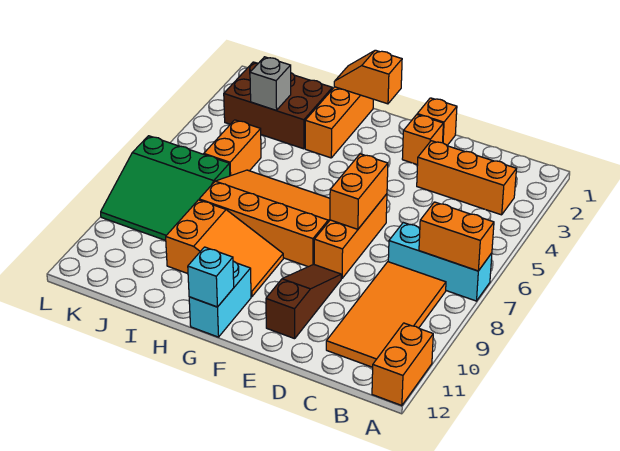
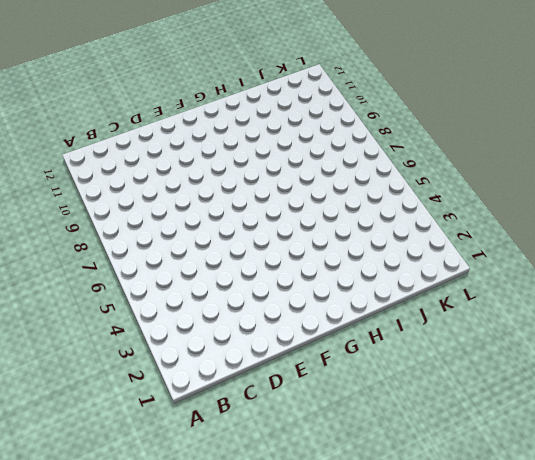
none -> cyan 1x3 brick [388,223,492,301]
none -> orange 1x2 brick [372,323,433,406]
none -> orange 1x3 brick [417,141,516,215]

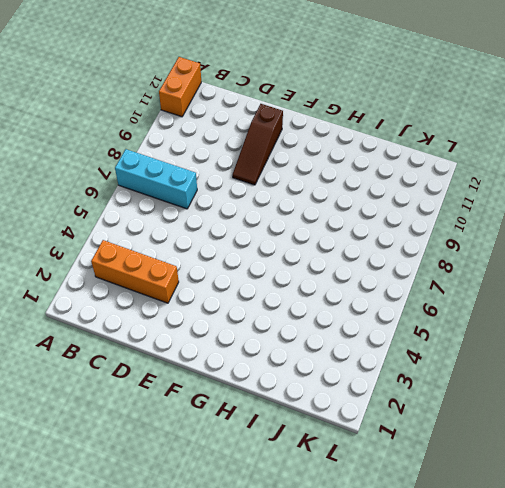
none -> orange 2x4 tile [326,262,446,367]
none -> orange 1x1 brick [417,98,457,145]
none -> orange 1x1 brick [402,115,443,165]

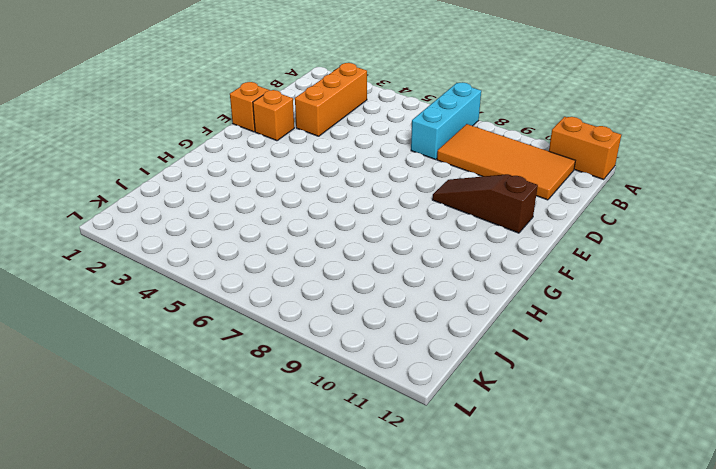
none -> orange 1x3 brick [314,194,387,278]
none -> orange 3x4 slope [199,170,330,267]
none -> orange 2x3 slope [166,200,283,297]

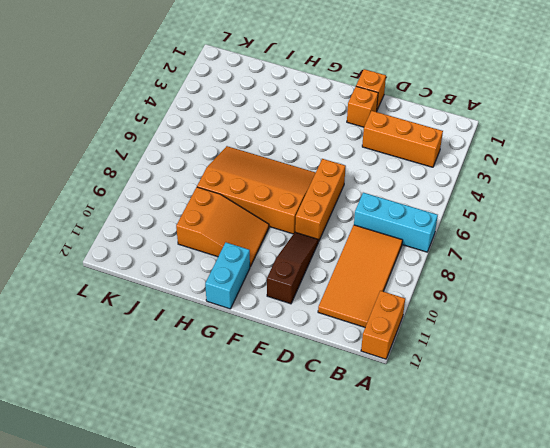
none -> orange 1x3 brick [305,87,373,158]
none -> brown 2x3 brick [224,62,332,149]
none -> orange 1x2 brick [204,120,261,176]

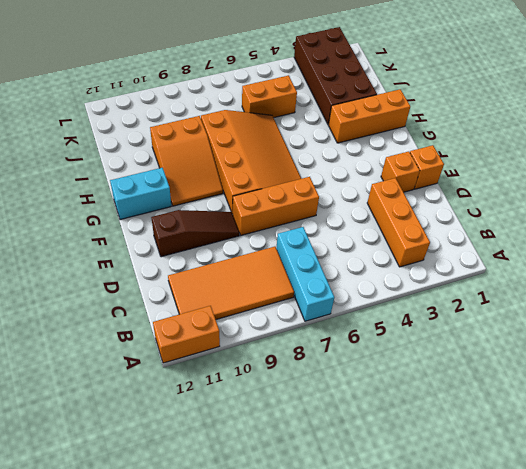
brown 2x4 brick [294,27,377,125] -> brown 2x3 brick [224,62,332,149]
none -> green 3x3 slope [101,136,230,240]
none -> orange 1x2 brick [419,202,494,271]
none -> orange 1x2 brick [330,154,388,229]

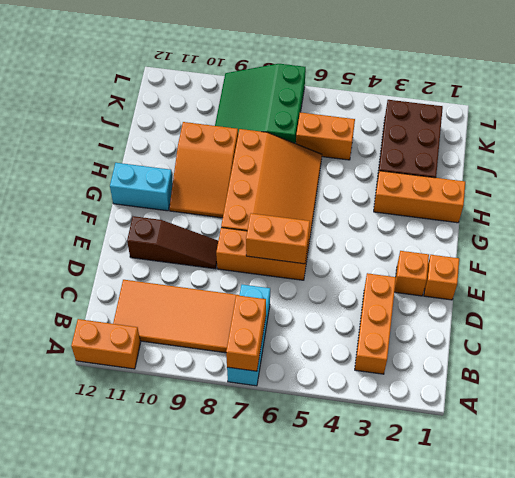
none -> orange 1x2 slope [334,50,402,104]
none -> cyan 1x1 brick [188,247,234,307]
none -> grey 1x1 brick [250,57,291,110]

